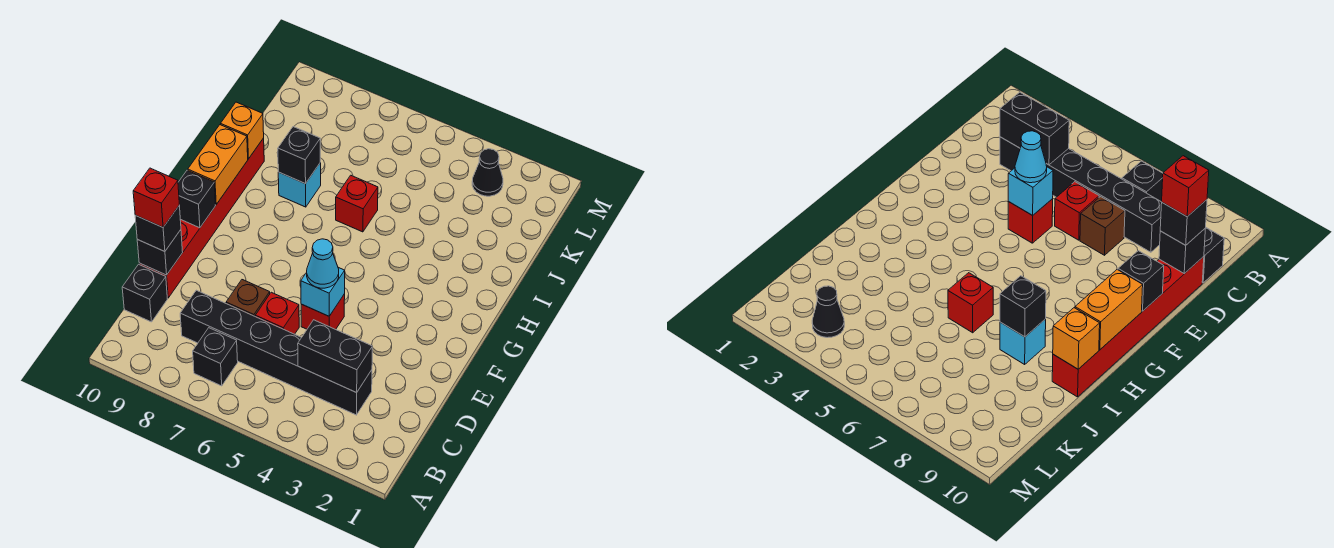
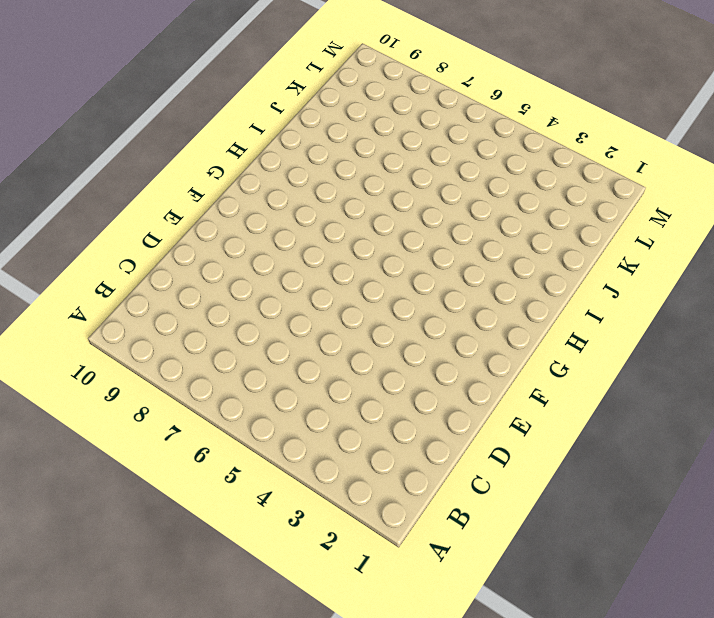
none -> black 1x1 brick [193,328,238,386]
none -> black 1x6 brick [180,290,372,415]
none -> black 1x1 brick [122,264,167,322]

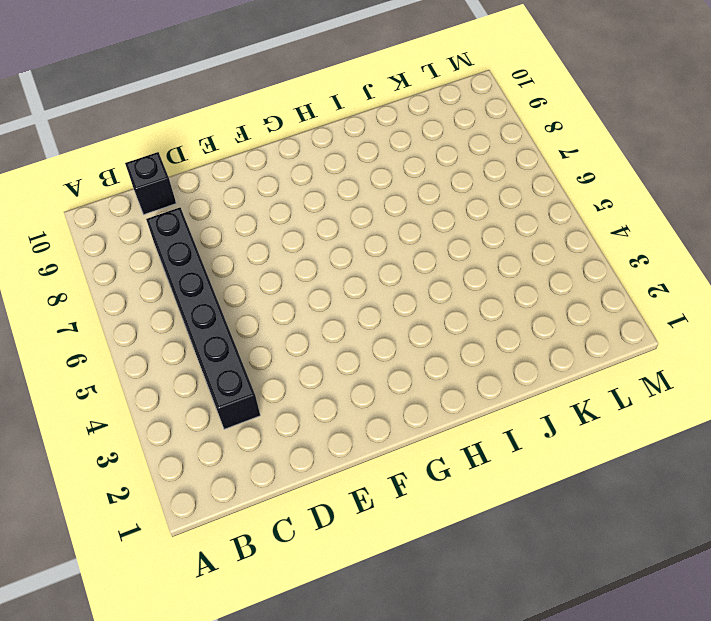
none -> black 1x1 brick [193,328,238,386]
none -> red 1x1 brick [255,292,299,334]
none -> brown 1x1 brick [226,280,270,316]

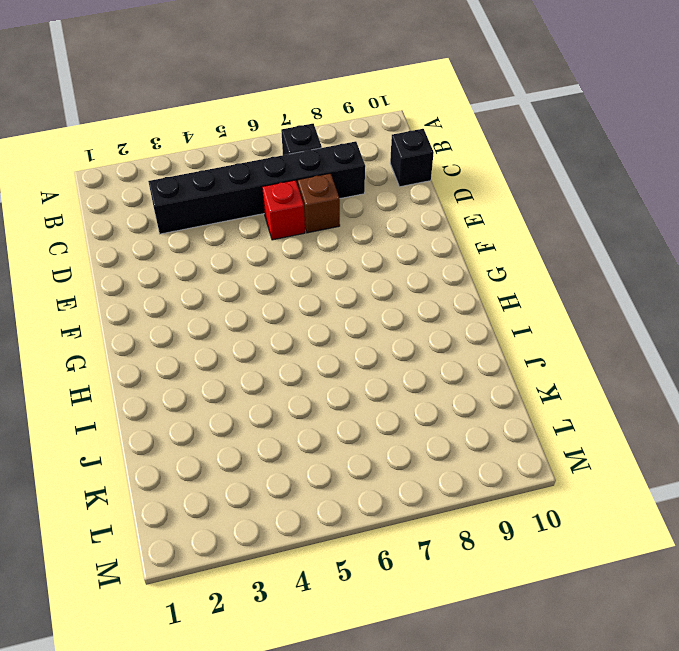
none -> red 1x6 brick [139,138,264,298]
none -> red 1x1 brick [301,294,345,330]
none -> red 1x1 brick [336,175,378,232]

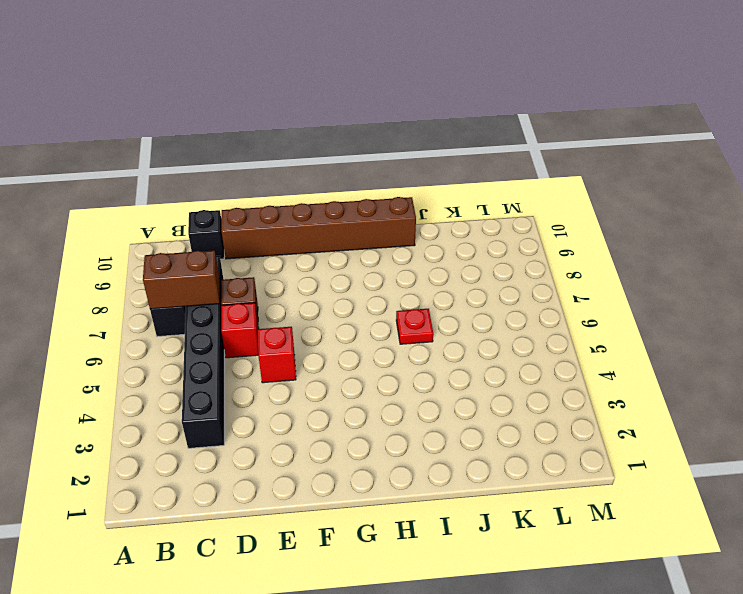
brown 1x2 brick [143,250,220,309] -> none
brown 1x6 brick [221,197,416,259] -> red 1x6 brick [139,138,264,298]
red 1x1 plate [396,309,433,344] -> red 1x1 brick [336,175,378,232]
none -> cyan 1x1 brick [278,163,321,207]
none -> black 1x1 cone [472,149,503,196]
none -> black 1x2 brick [298,320,372,393]

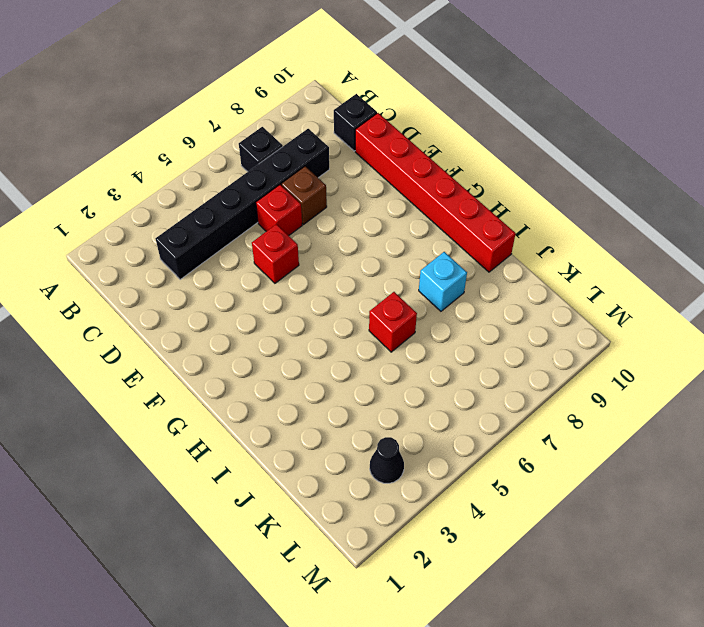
none -> black 1x2 brick [298,320,372,393]
none -> black 1x1 brick [137,230,183,275]
none -> cyan 1x1 brick [301,267,345,316]

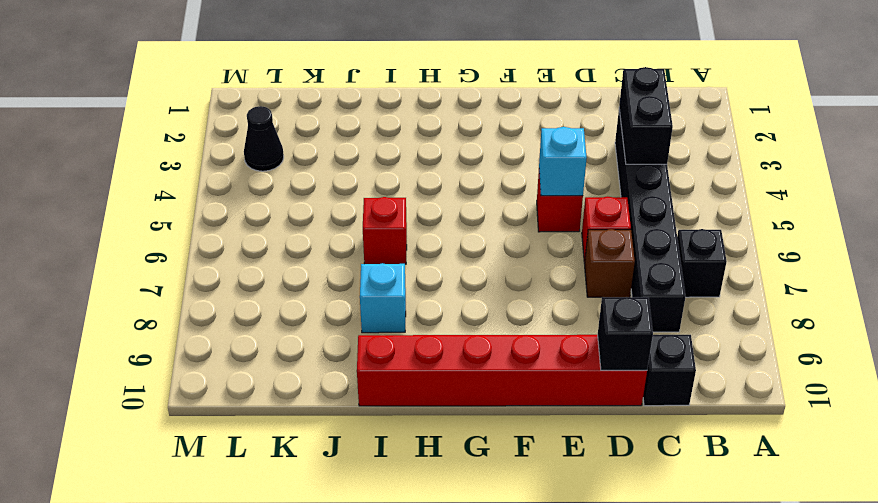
none -> black 1x1 brick [178,170,215,228]
none -> orange 1x2 brick [188,125,248,204]
none -> black 1x1 brick [278,127,320,184]

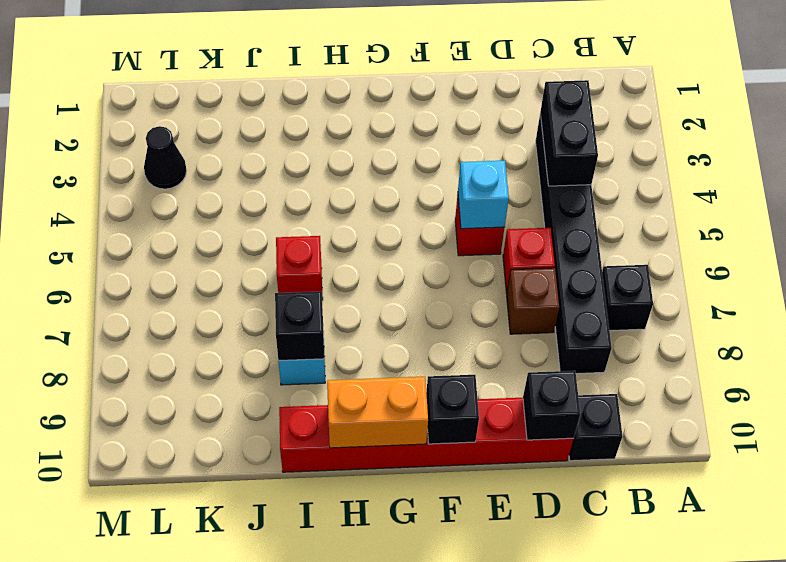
none -> orange 1x1 brick [221,102,264,159]
none -> black 1x1 brick [135,205,181,252]
none -> cyan 1x1 cone [307,239,339,288]

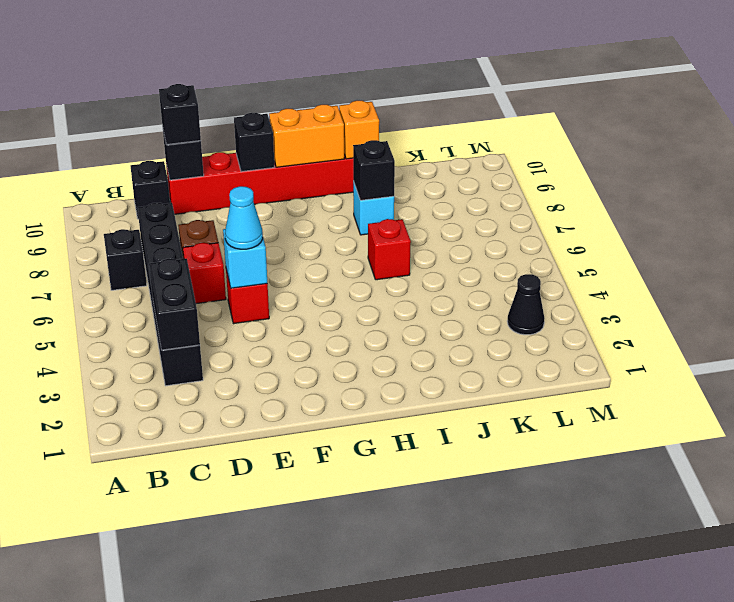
none -> red 1x1 brick [133,168,179,227]

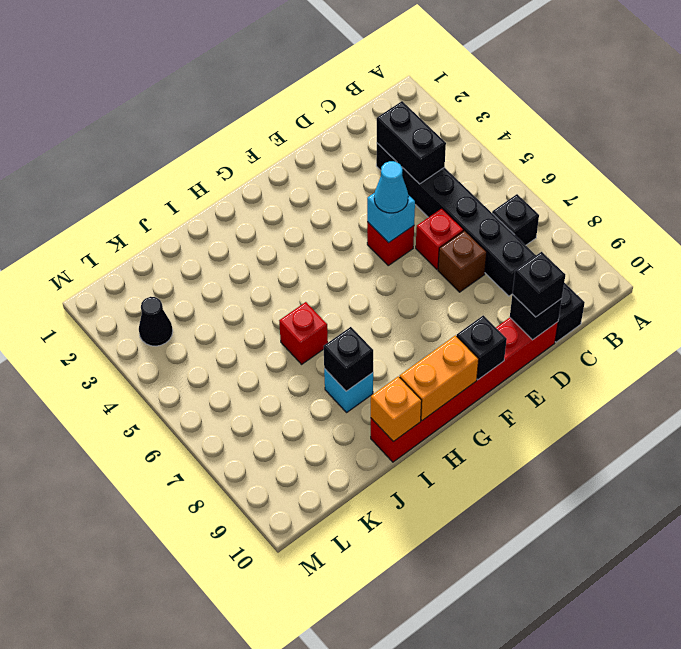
none -> red 1x1 brick [133,168,179,227]

